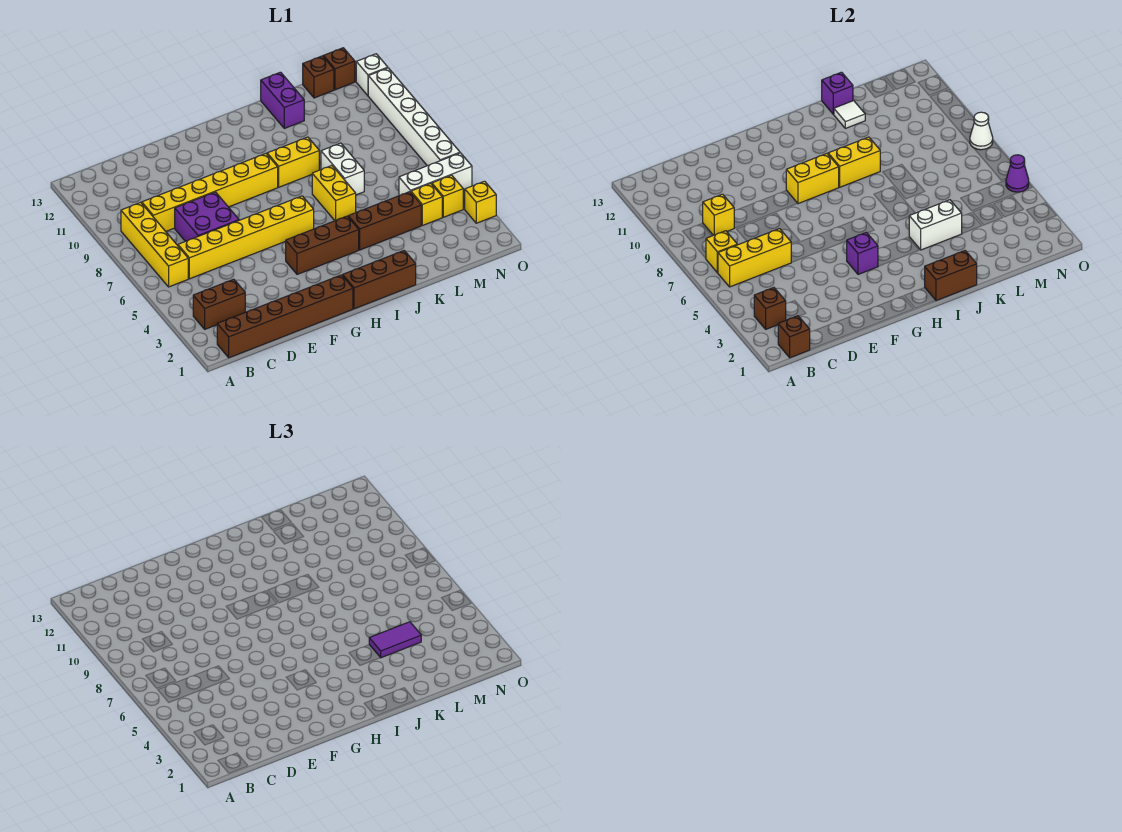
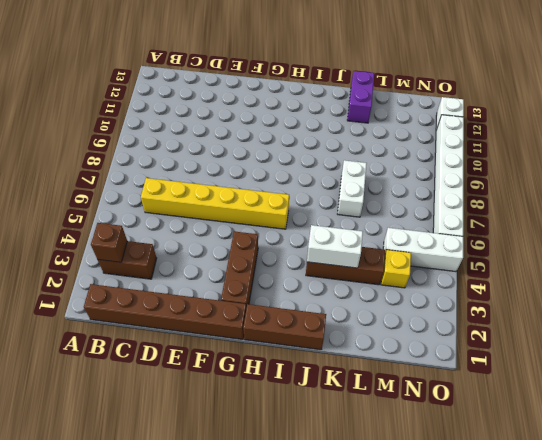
brown 1x3 brick [221,231,258,308] -> brown 1x3 brick turned to [286,216,359,274]
none -> yellow 1x4 brick [121,202,188,287]
none -> yellow 1x6 brick [142,154,278,231]
none -> purple 2x2 brick [175,192,239,241]
none -> yellow 1x2 brick [267,137,319,187]

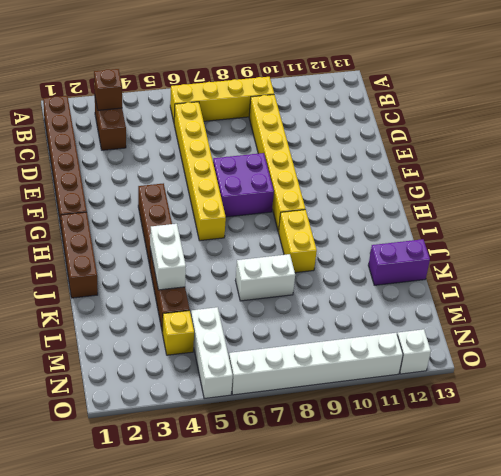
purple 2x2 brick [213,153,274,217] -> purple 2x2 brick moved to [175,192,239,241]
none -> yellow 1x2 brick [312,166,356,221]
none -> brown 1x1 brick [303,56,334,98]
none -> yellow 1x1 brick [432,175,463,217]
none -> brown 1x1 brick [323,48,355,90]

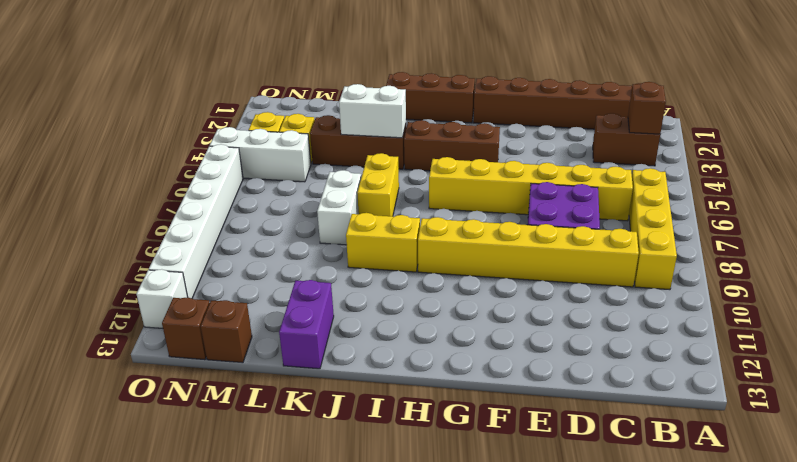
none -> yellow 1x1 brick [465,181,496,223]
none -> brown 1x1 brick [778,316,810,358]
none -> yellow 1x3 brick [718,229,791,287]
none -> yellow 1x1 brick [706,231,737,273]

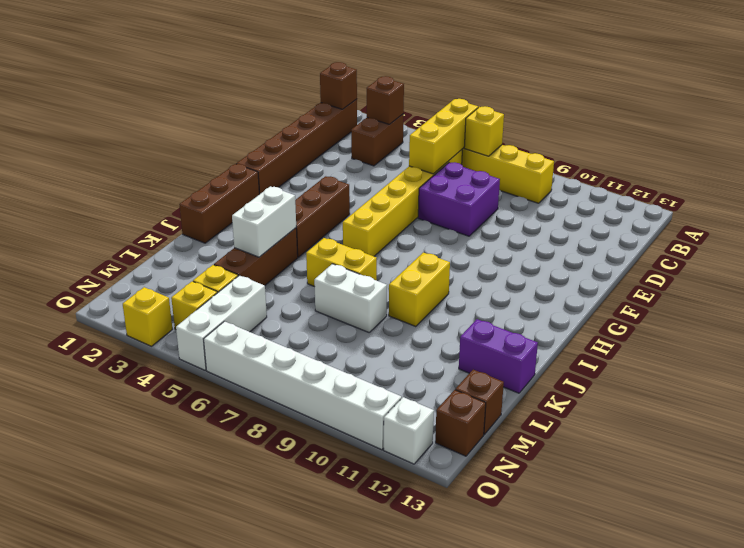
none -> yellow 1x6 brick [142,154,278,231]
none -> yellow 1x1 brick [703,194,734,235]
none -> purple 1x1 brick [847,232,878,274]
none -> yellow 1x2 brick [786,154,839,204]

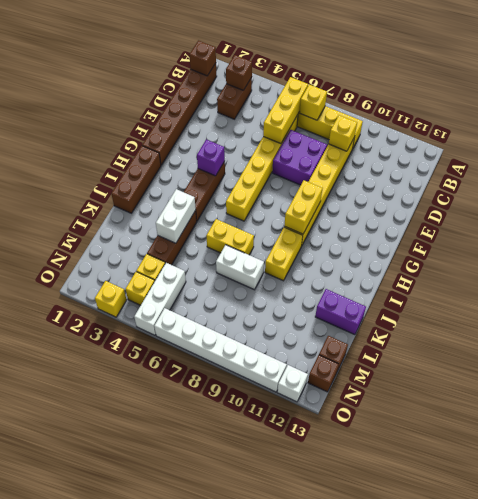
none -> brown 1x2 brick [925,251,977,301]
none -> yellow 1x2 brick [828,137,880,187]
none -> white 1x1 tile [834,101,865,128]
none -> purple 1x1 brick [822,72,853,114]

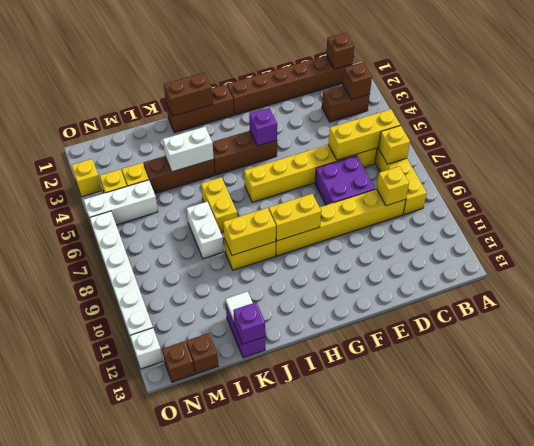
none -> purple 1x1 cone [1006,155,1029,192]
none -> white 1x1 cone [970,112,993,150]
none -> purple 1x2 tile [369,622,421,658]

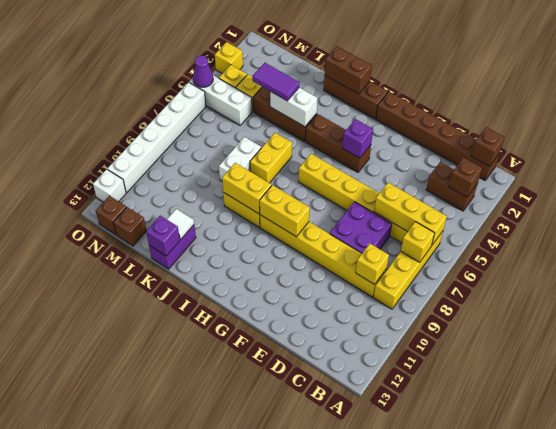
none -> white 1x1 cone [970,112,993,150]

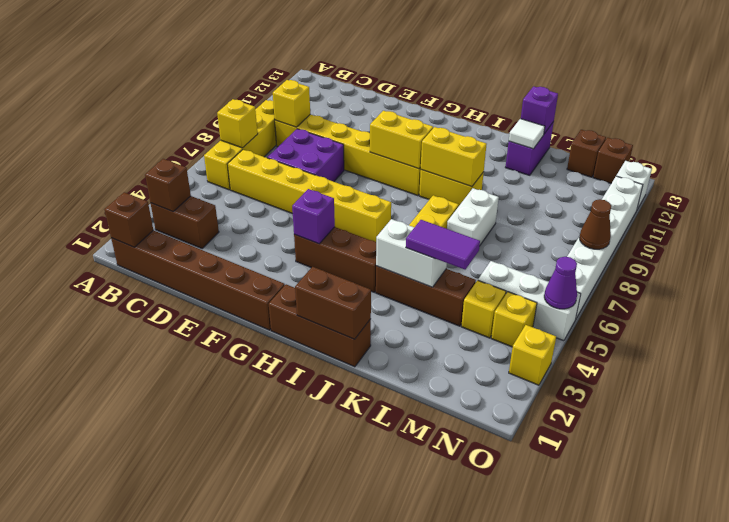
brown 1x1 cone [579,199,611,249] -> white 1x1 cone [970,112,993,150]
none -> yellow 1x3 brick [718,229,791,287]

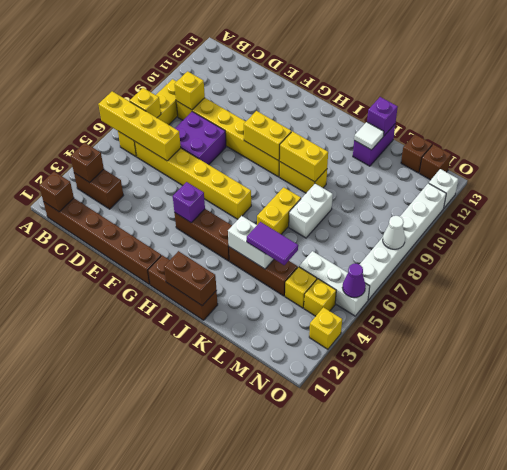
yellow 1x4 brick [98,91,181,161] -> yellow 1x3 brick [718,229,791,287]

